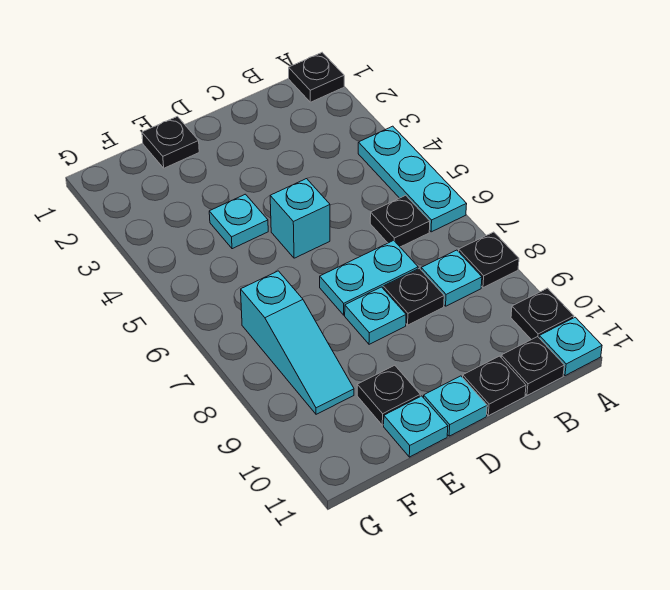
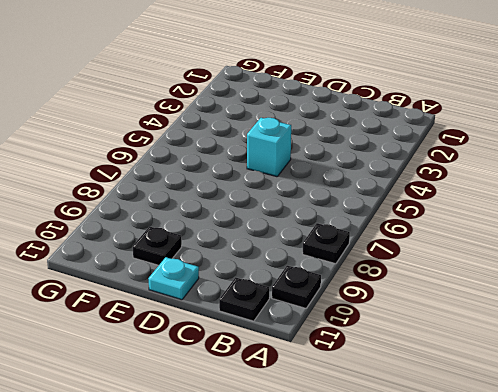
none -> black 1x1 plate [289,53,344,102]
none -> cyan 1x3 plate [358,126,467,232]
none -> cyan 1x1 plate [539,317,602,376]

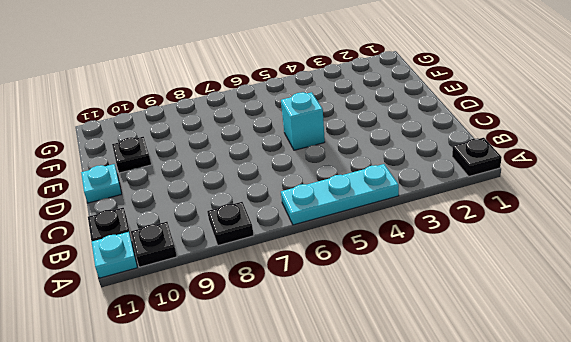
none -> black 1x1 plate [370,195,430,247]
none -> cyan 1x1 plate [421,250,482,306]
none -> cyan 1x2 plate [320,240,418,315]

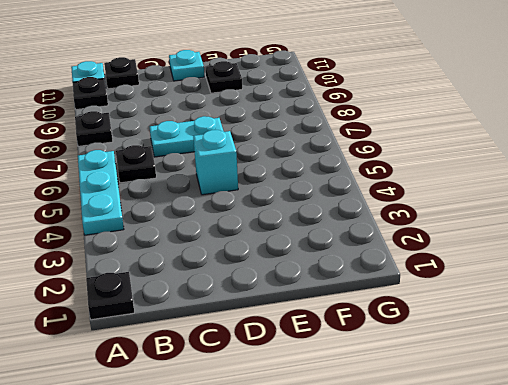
none -> cyan 1x1 plate [421,250,482,306]
none -> black 1x1 plate [383,268,444,325]
none -> black 1x1 plate [463,356,526,416]

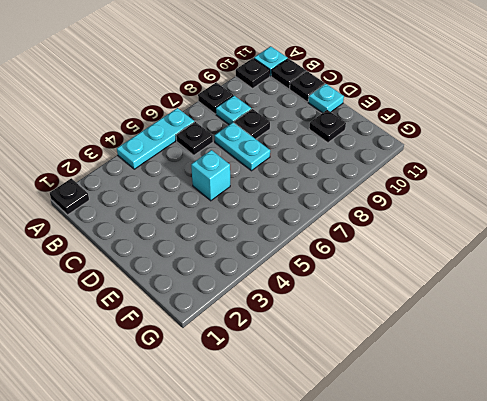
none -> cyan 1x1 plate [345,287,406,344]
none -> black 1x1 plate [142,116,199,168]
none -> cyan 1x1 plate [209,194,268,249]

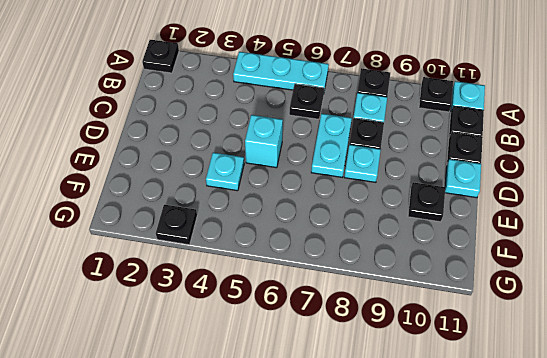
black 1x1 plate [156,205,197,245] -> black 1x1 plate moved to [142,116,199,168]
none -> cyan 1x1 plate [384,396,448,457]
none -> cyan 1x3 slope [241,271,354,414]

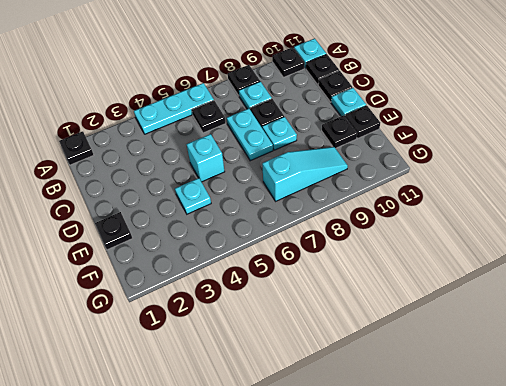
black 1x1 plate [345,105,380,138] -> cyan 1x1 plate [384,396,448,457]

